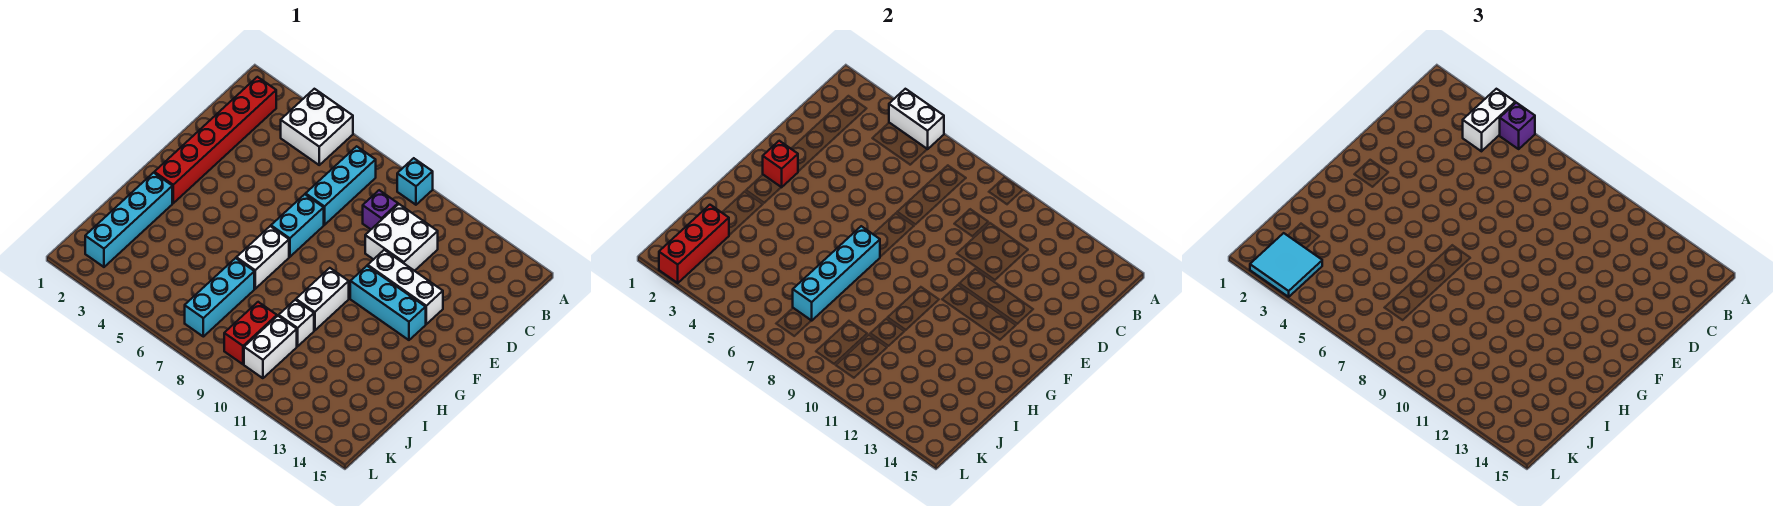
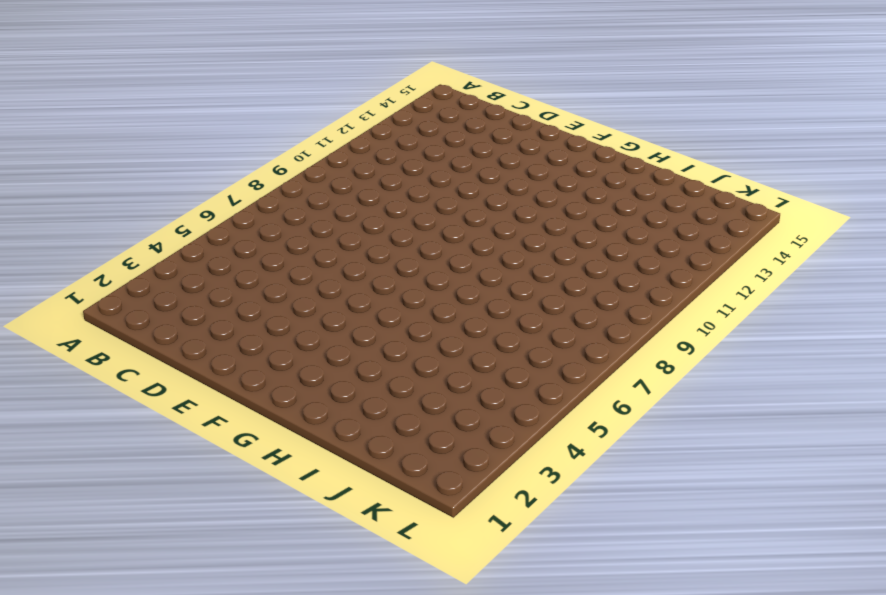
none -> white 2x2 brick [281,89,353,165]
none -> cyan 1x1 brick [397,158,433,205]
none -> red 1x6 brick [154,77,276,203]

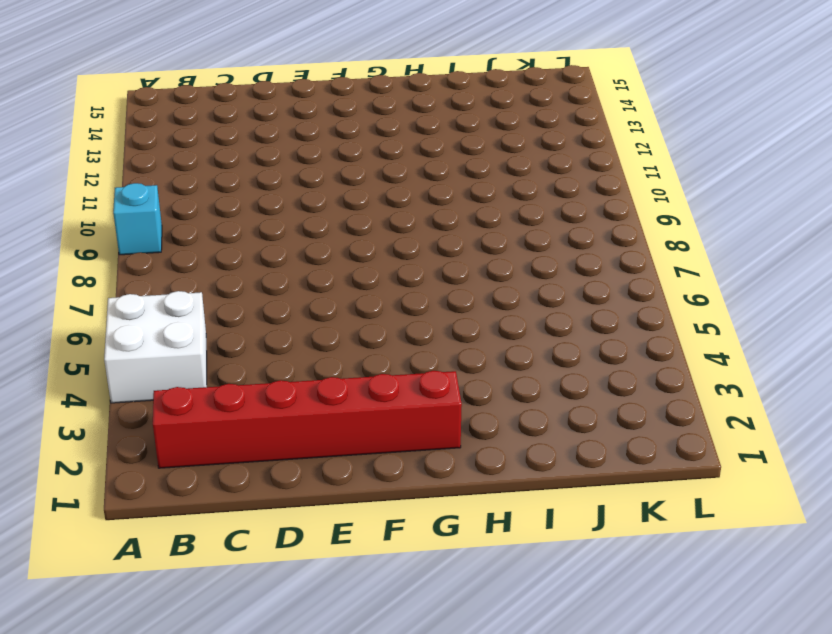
none -> cyan 1x3 brick [306,146,376,225]
none -> purple 1x1 brick [363,190,398,229]
none -> white 2x2 brick [365,204,438,271]

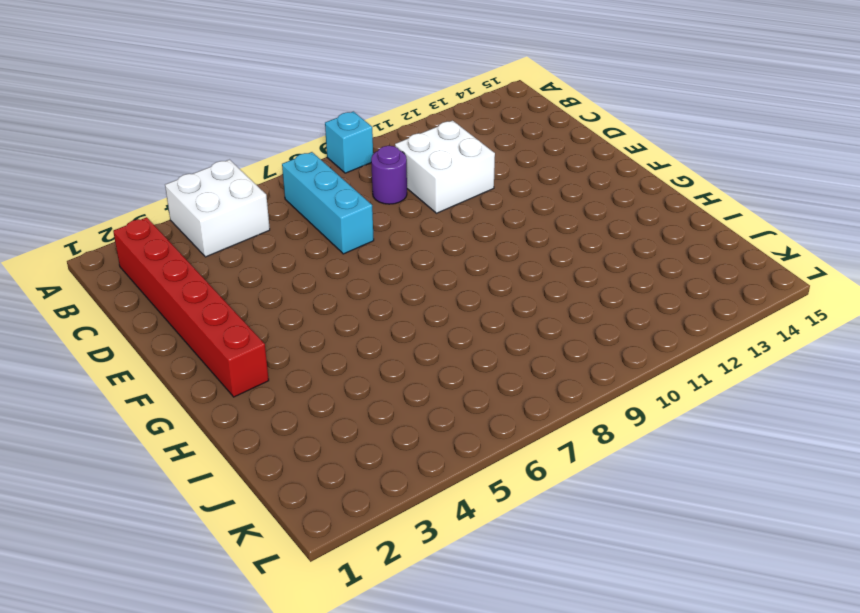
purple 1x1 round brick [371,146,407,204] -> purple 1x1 brick [363,190,398,229]
none -> cyan 1x2 brick [271,194,324,257]
none -> white 1x3 brick [368,250,443,324]
none -> cyan 1x3 brick [350,266,426,340]

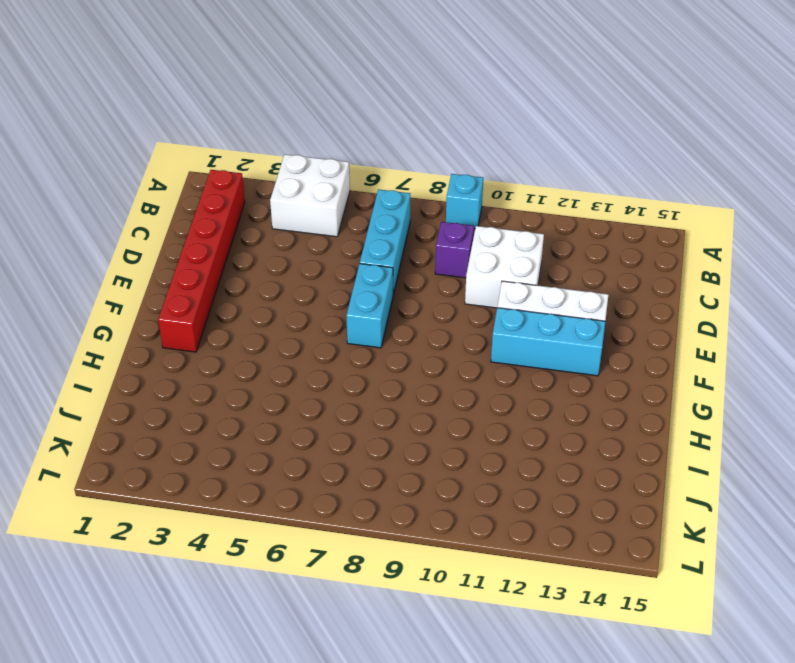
none -> white 1x2 brick [236,226,289,289]
none -> white 1x2 brick [296,268,349,330]
none -> cyan 1x4 brick [85,173,172,267]

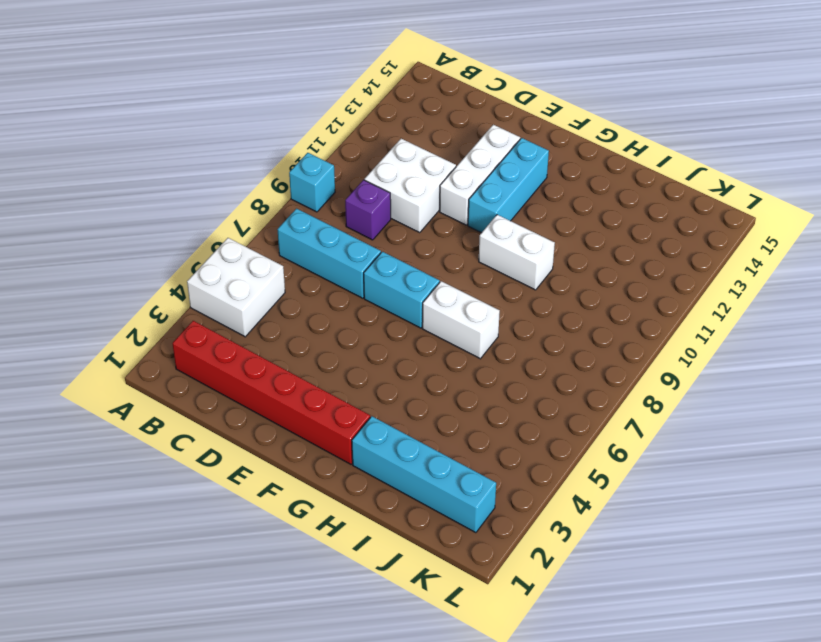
none -> cyan 1x3 brick [185,258,254,337]
none -> white 1x1 brick [279,300,314,346]
none -> red 1x2 brick [224,302,277,364]

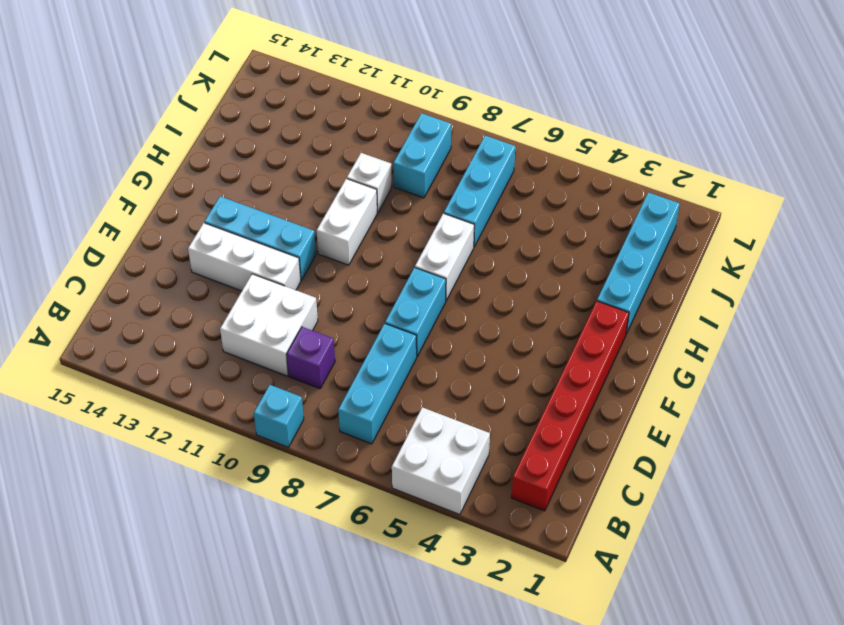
cyan 1x2 brick [393,113,451,198] -> red 1x2 brick [224,302,277,364]
none -> white 1x2 brick [244,316,297,378]
none -> white 1x2 brick [889,89,944,149]
none -> red 1x1 brick [763,141,798,187]

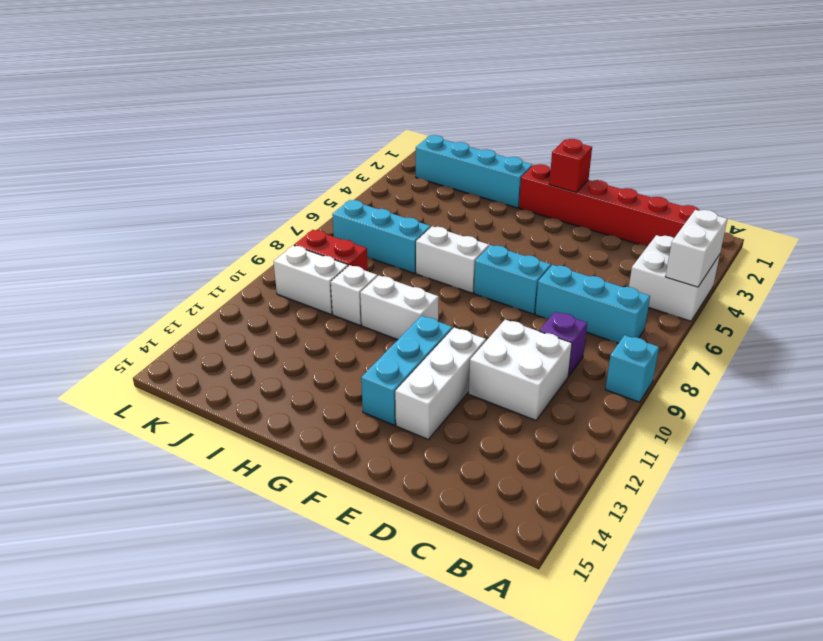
none -> cyan 1x4 brick [793,226,880,321]
none -> red 1x3 brick [659,205,729,283]
none -> white 1x2 brick [1463,89,1515,151]

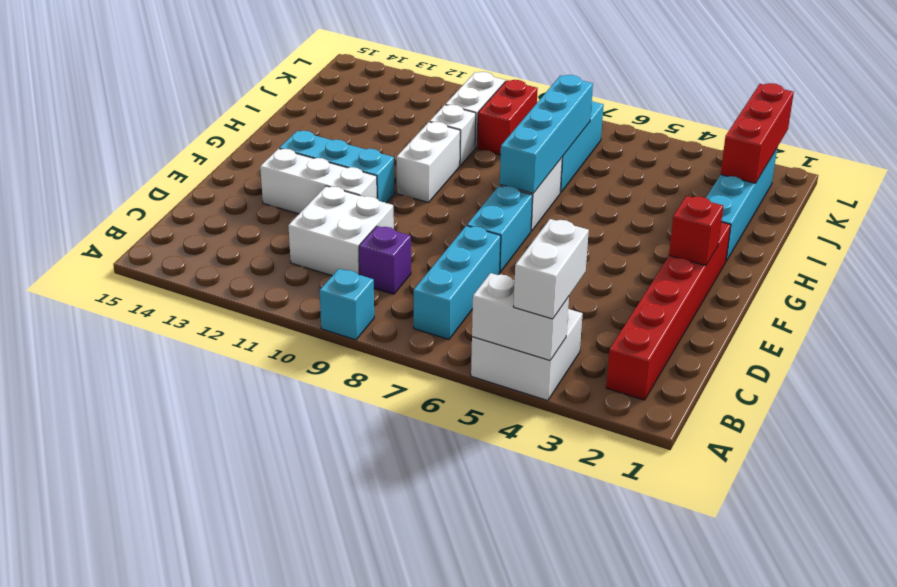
none -> purple 1x1 brick [1499,103,1535,149]
none -> cyan 2x2 tile [1250,233,1322,297]

